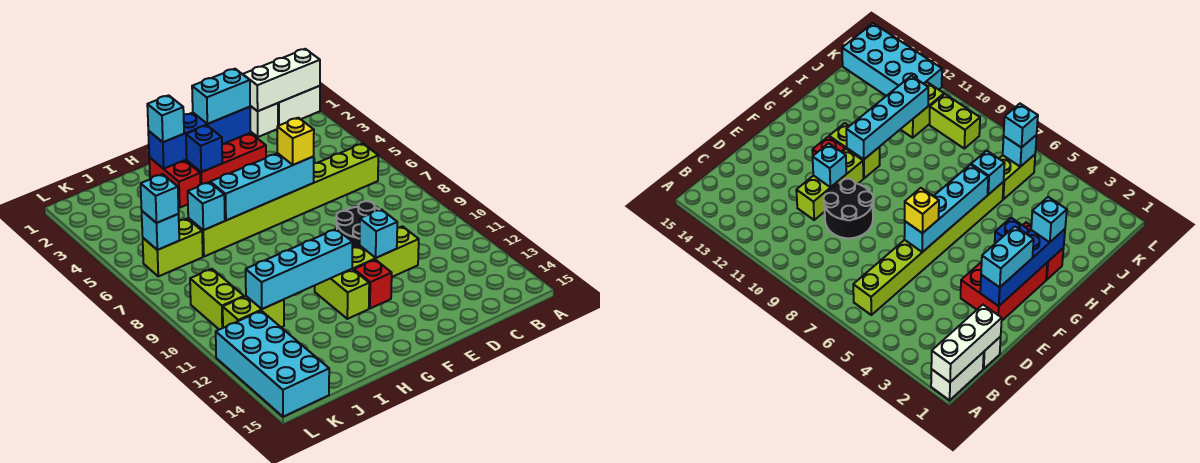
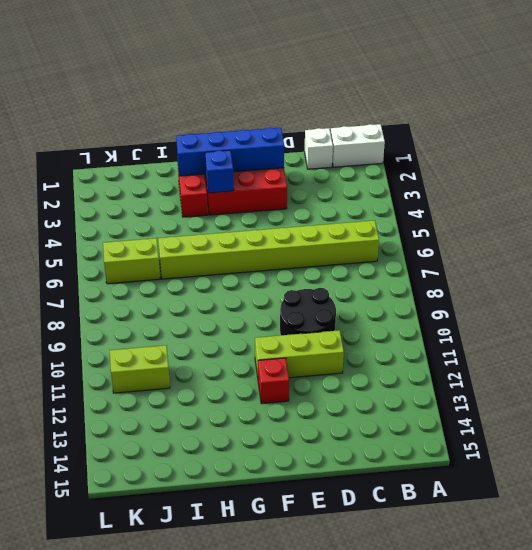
none -> lime 1x2 brick [315,269,369,319]
none -> lime 1x2 brick [190,269,244,330]
none -> cyan 2x4 brick [216,311,329,417]

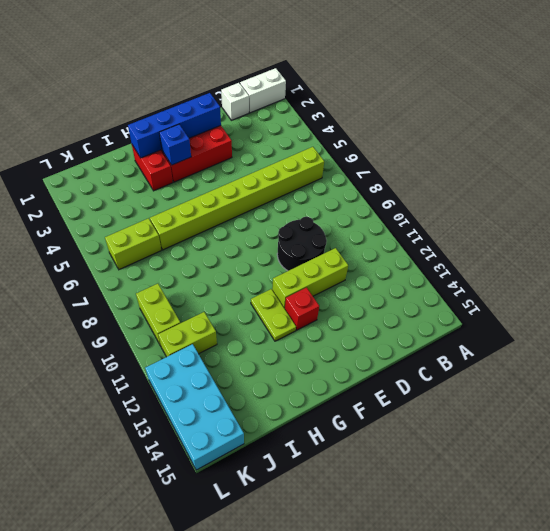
lime 1x2 plate [251,289,296,341] -> lime 1x2 brick [315,269,369,319]
none -> white 1x3 brick [243,49,320,111]
none -> cyan 1x4 brick [210,153,314,220]
none -> cyan 1x1 brick [360,209,397,258]

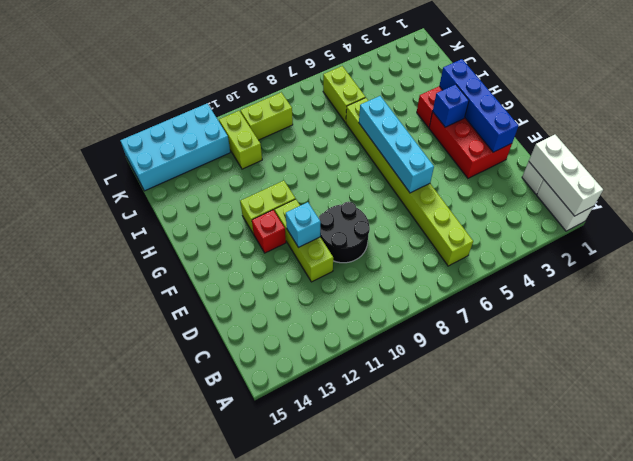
none -> cyan 1x4 brick [246,229,352,309]
none -> cyan 1x1 brick [188,182,225,230]
none -> cyan 1x1 brick [142,211,179,250]

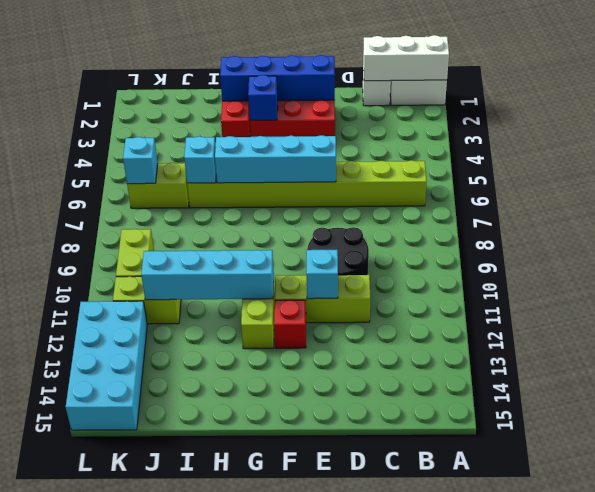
none -> cyan 1x2 brick [192,69,250,124]
none -> yellow 1x1 brick [277,118,314,165]
none -> cyan 1x1 brick [147,95,184,142]

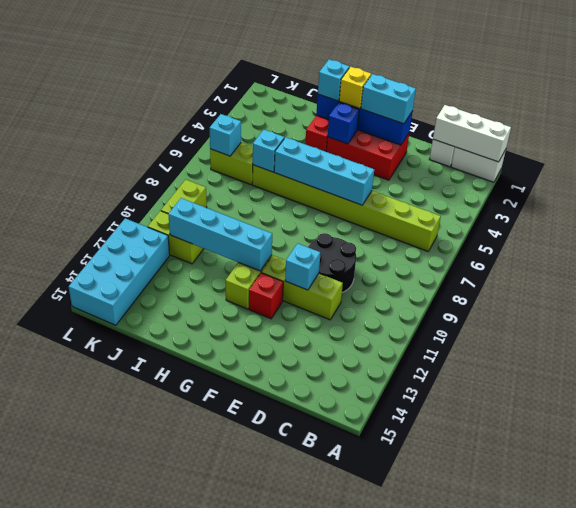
yellow 1x1 brick [339,67,371,109] -> yellow 1x1 brick moved to [277,118,314,165]
none -> cyan 1x1 brick [141,174,179,223]

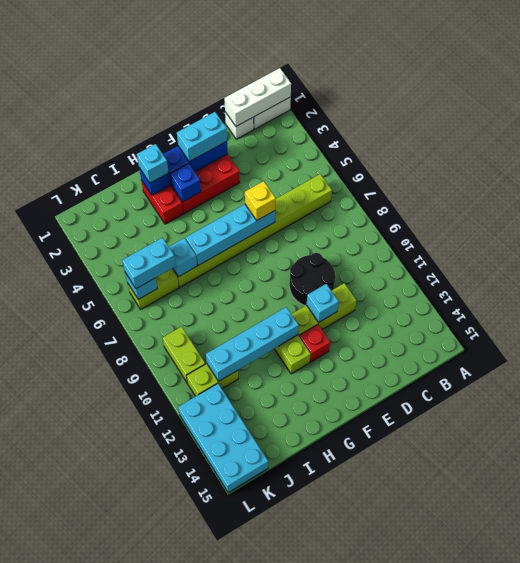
cyan 1x2 brick [122,238,176,289] -> cyan 1x1 brick [141,174,179,223]

